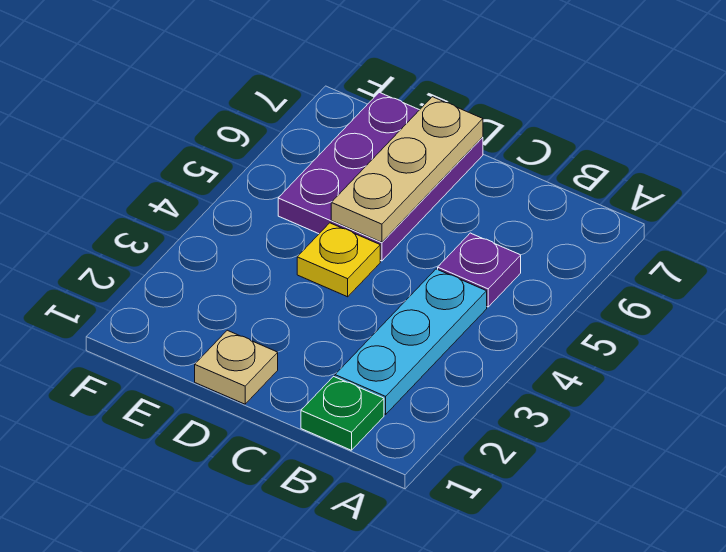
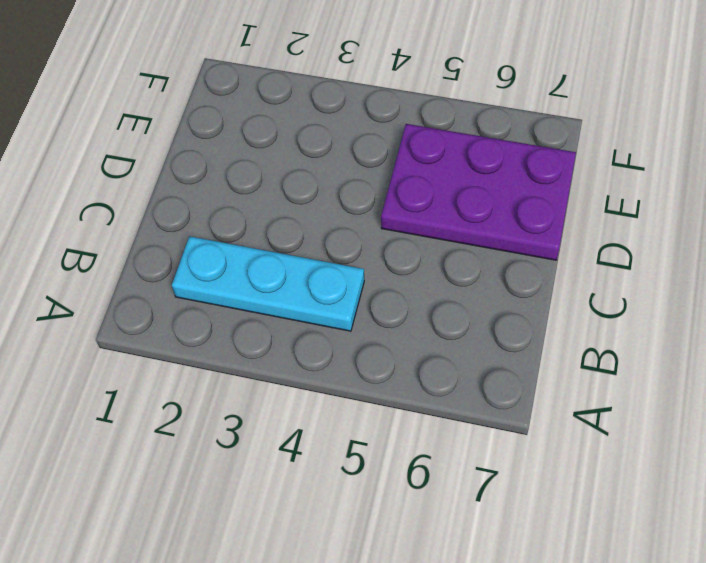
none -> green 1x1 plate [301,377,384,450]
none -> purple 1x1 plate [438,233,521,307]

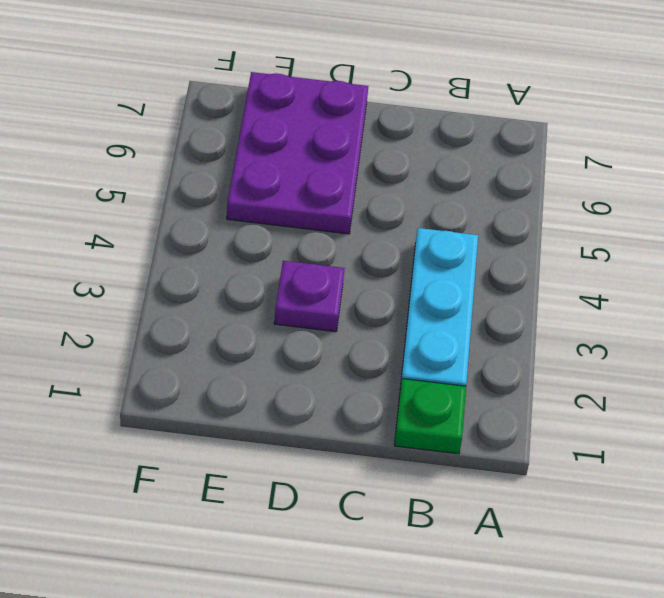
purple 1x1 plate [274,261,345,332] -> purple 1x1 plate moved to [438,233,521,307]
none -> tan 1x1 plate [195,330,278,404]
none -> yellow 1x1 plate [297,223,380,297]

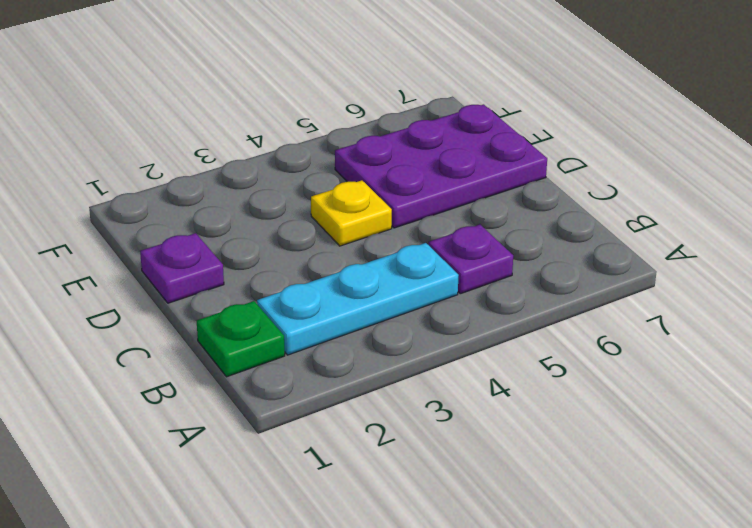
purple 1x1 plate [140,233,224,303] -> tan 1x1 plate [195,330,278,404]
none -> tan 1x3 plate [331,97,483,242]

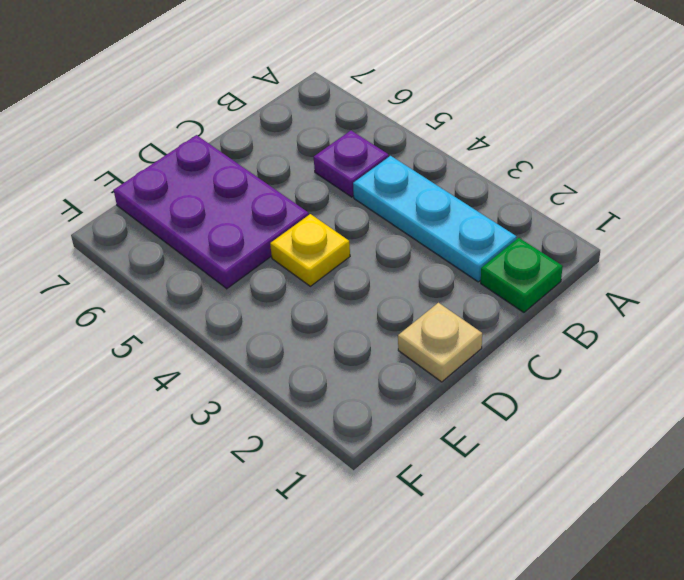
none -> tan 1x3 plate [331,97,483,242]

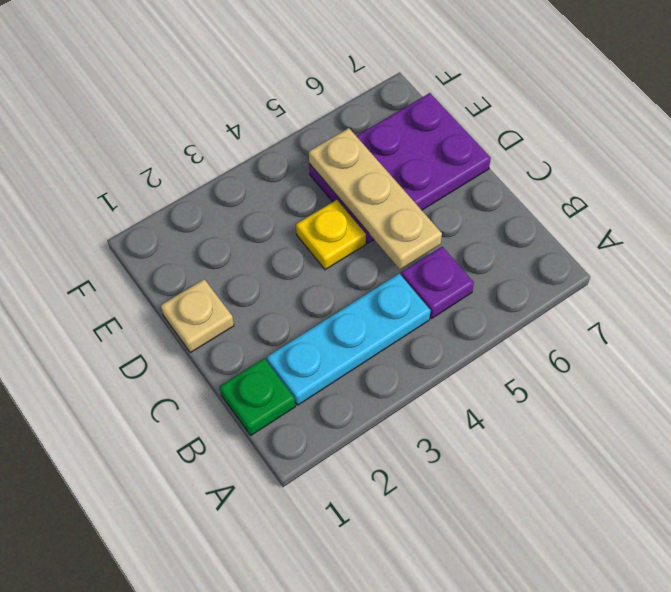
tan 1x3 plate [309,128,442,269] -> tan 1x3 plate turned to [331,97,483,242]

